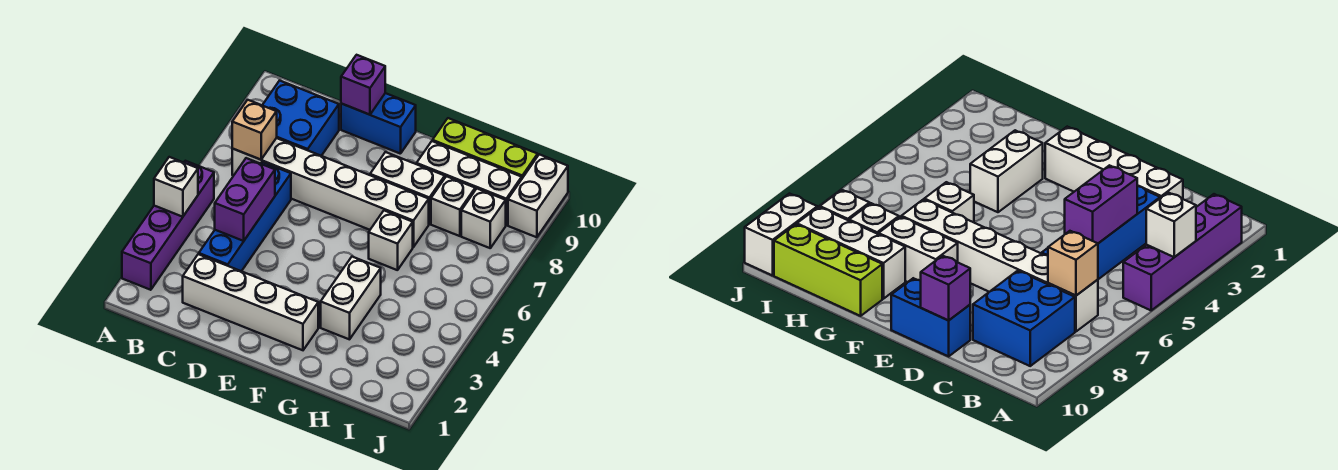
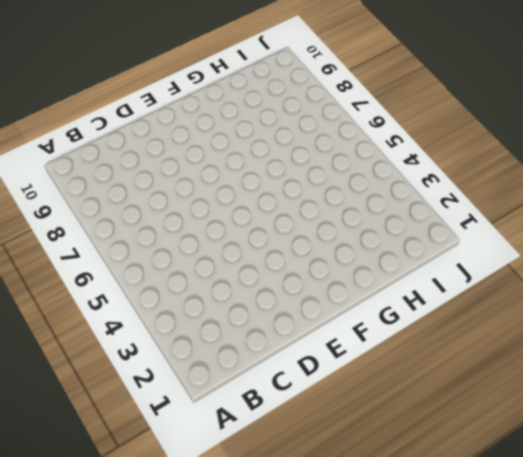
none -> purple 1x4 brick [122,161,214,290]
none -> white 1x6 brick [232,138,429,247]
none -> blue 2x2 brick [262,81,339,156]

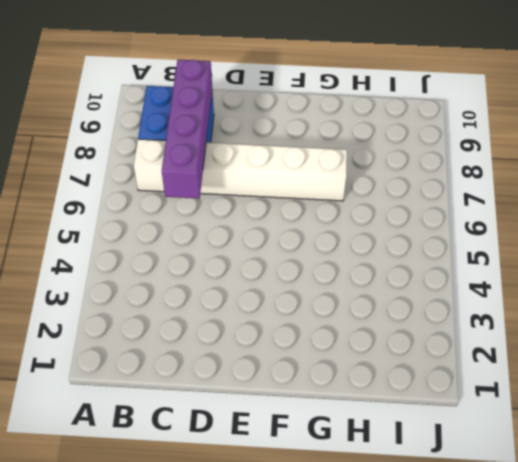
purple 1x4 brick [162,60,212,199] -> purple 1x4 brick moved to [122,161,214,290]
none -> white 1x4 brick [183,254,318,350]
none -> blue 1x4 brick [199,162,291,271]
none -> blue 1x2 brick [341,93,416,154]

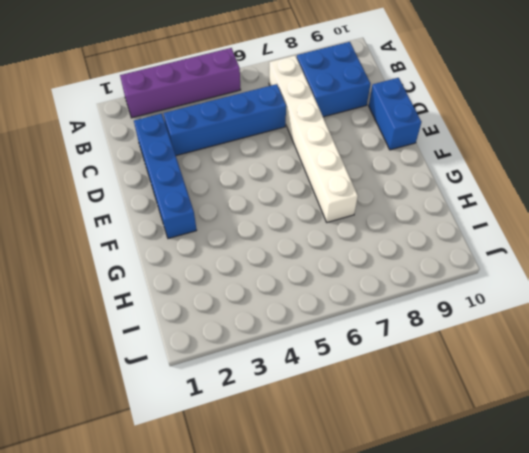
blue 1x4 brick [134,113,197,239] -> white 1x4 brick [183,254,318,350]
none -> white 1x2 brick [370,152,445,224]
none -> white 1x2 brick [321,257,381,339]
none -> white 1x1 brick [369,211,413,270]

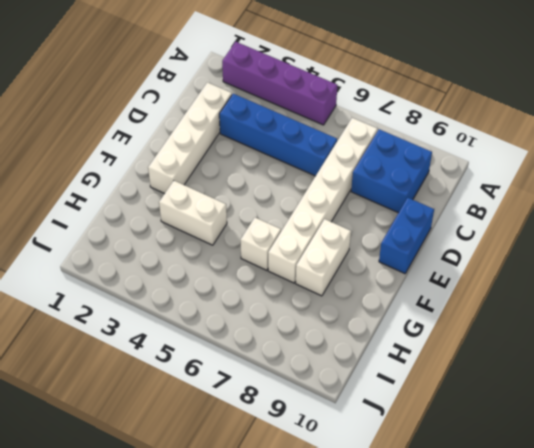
none -> white 1x3 brick [417,141,522,225]
none -> lime 1x3 brick [433,118,538,178]
none -> white 1x1 brick [431,176,475,236]

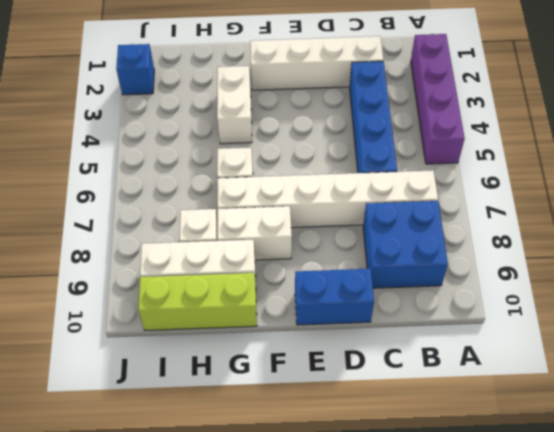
blue 1x1 brick [116,44,154,95] -> none
none -> white 1x1 brick [461,189,506,248]
none -> white 1x2 brick [508,154,568,237]
none -> white 1x1 brick [154,157,198,217]

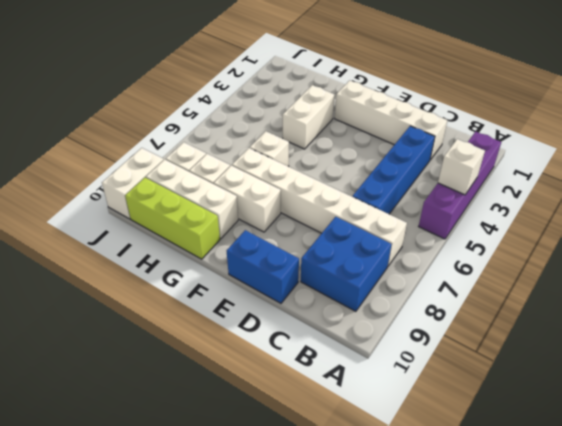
none -> tan 1x1 brick [232,100,277,160]
none -> purple 1x2 brick [215,158,275,241]
none -> purple 1x1 brick [341,55,385,115]

